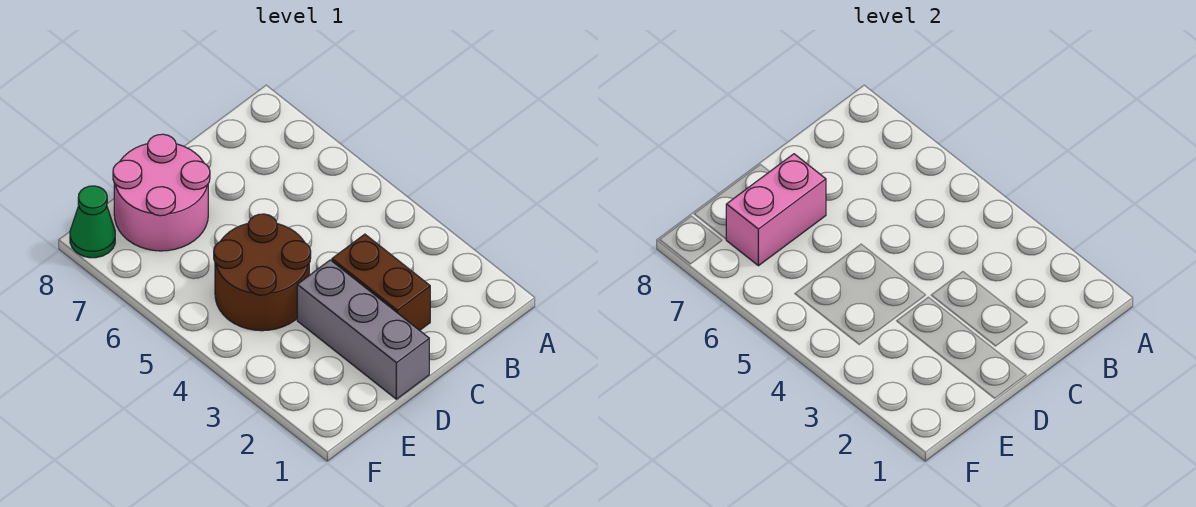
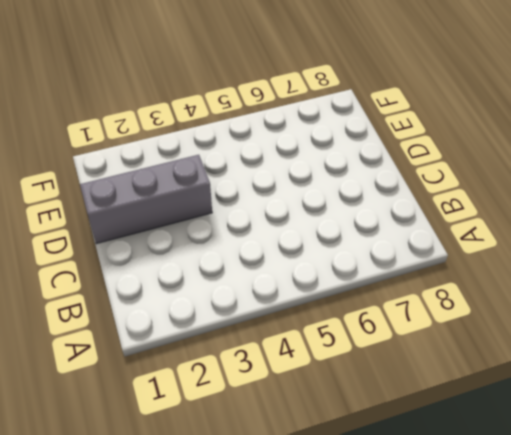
none -> brown 1x2 brick [332,234,430,330]
none -> brown 2x2 round brick [214,214,311,331]

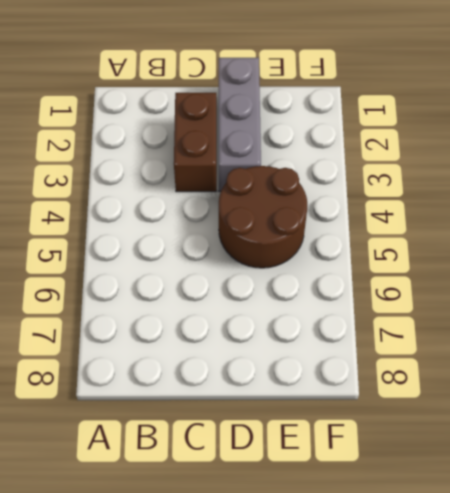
none -> pink 2x2 round brick [113,134,210,251]
none -> green 1x1 cone [70,186,115,258]

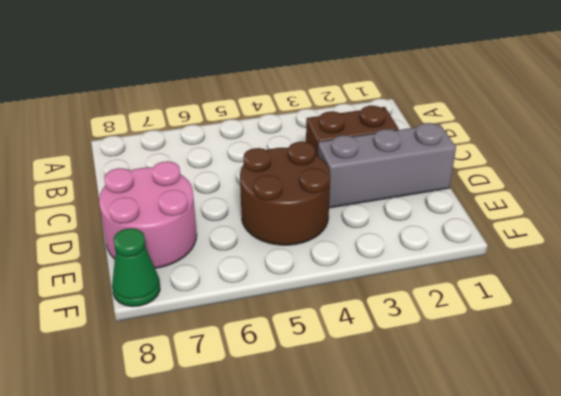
none -> pink 1x2 brick [726,154,826,266]

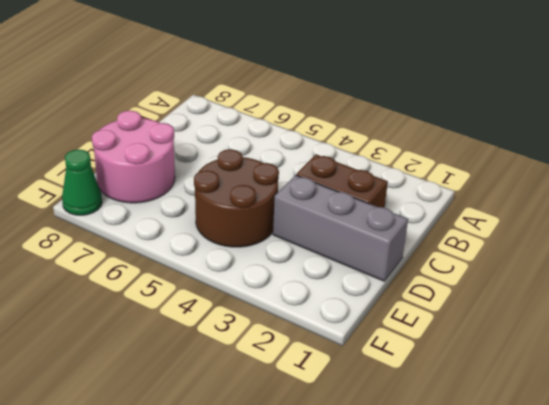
none -> pink 1x2 brick [726,154,826,266]

